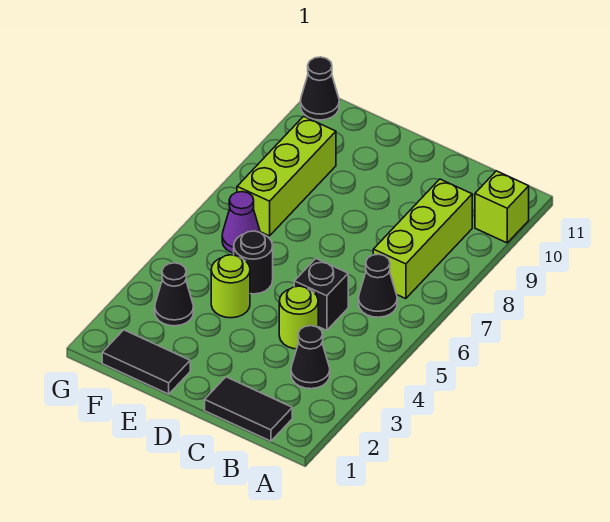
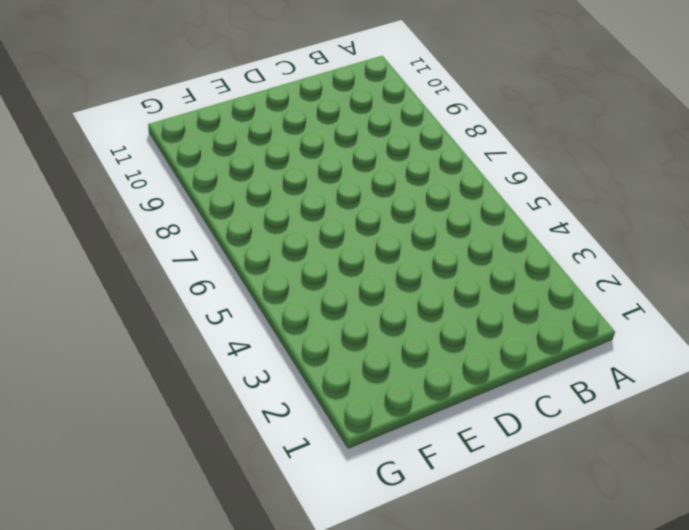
none -> lime 1x1 brick [475,171,529,243]
none -> black 1x2 tile [205,377,292,441]
none -> black 1x1 cone [291,326,330,389]

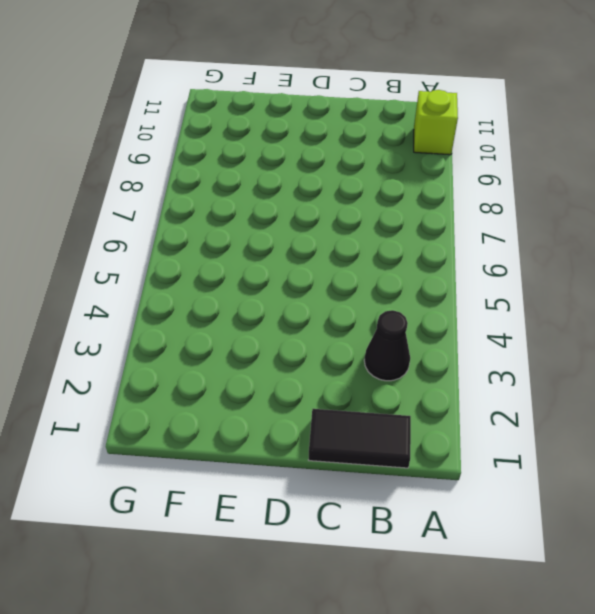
none -> black 1x1 cone [358,254,397,317]
none -> lime 1x3 brick [373,179,472,299]
none -> lime 1x1 round brick [279,286,318,349]

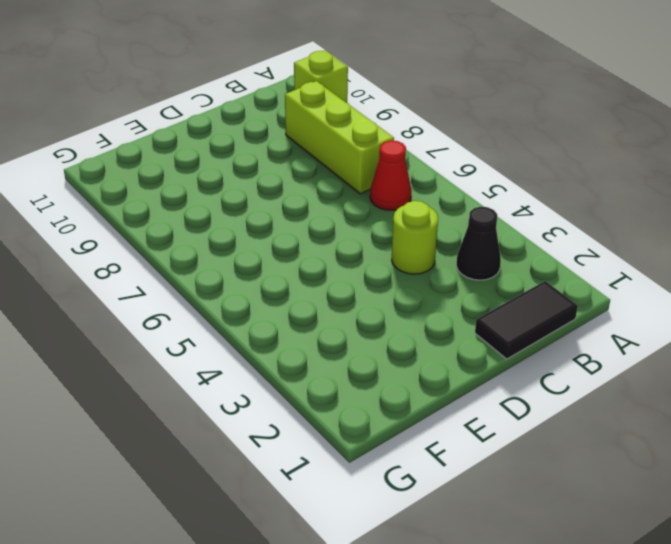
red 1x1 cone [370,141,412,210] -> black 1x1 cone [358,254,397,317]
none -> black 1x1 brick [294,259,348,330]
none -> black 1x2 tile [102,330,190,394]
none -> lime 1x1 round brick [211,255,250,318]

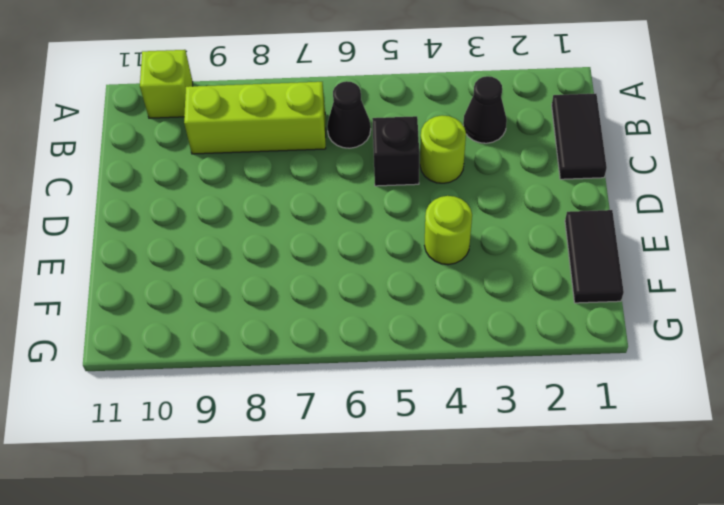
none -> black 1x1 round brick [234,231,273,294]
none -> black 1x1 cone [155,263,194,326]
none -> purple 1x1 cone [222,192,260,253]

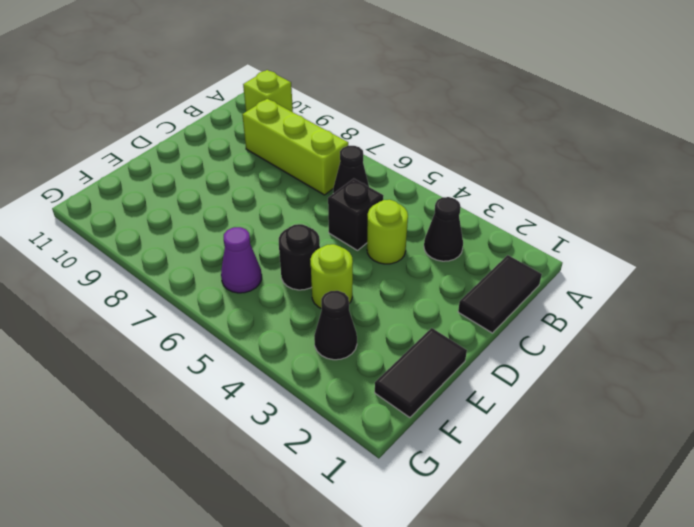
none -> lime 1x3 brick [237,116,336,236]
none -> black 1x1 cone [301,57,339,120]

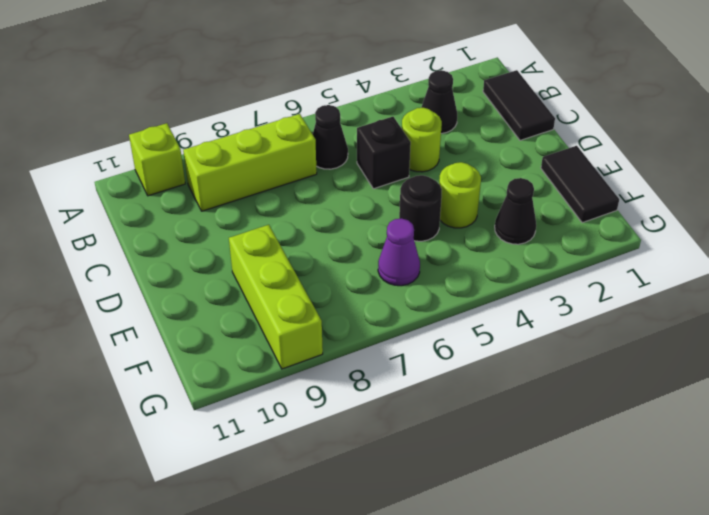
lime 1x3 brick [229,225,323,369] -> lime 1x3 brick turned to [237,116,336,236]
none -> black 1x1 cone [301,57,339,120]

